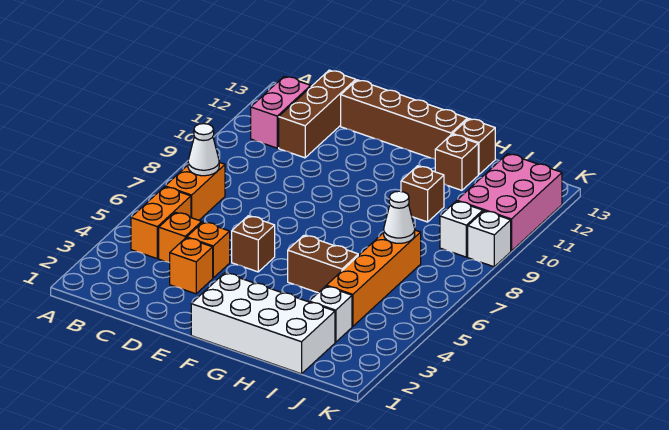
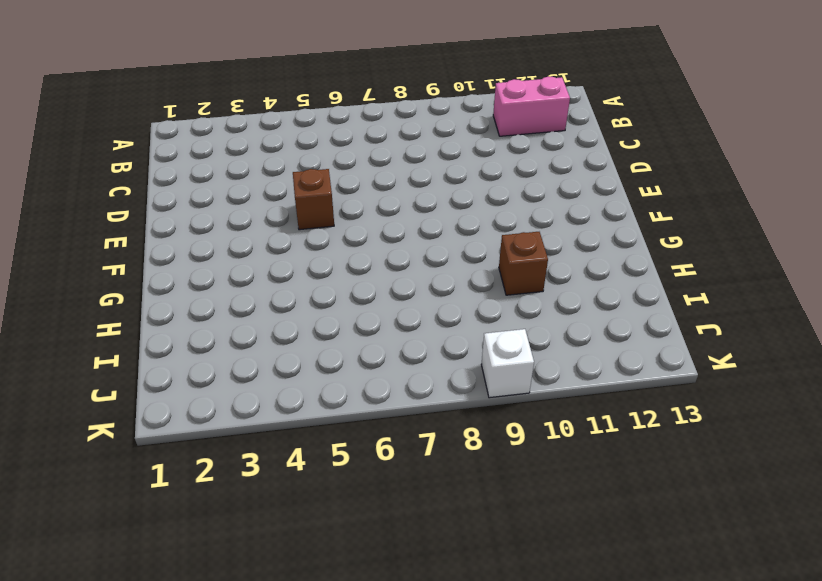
none -> orange 1x2 brick [131,187,191,259]
none -> orange 1x2 brick [165,162,225,220]
none -> orange 1x1 brick [159,212,202,263]

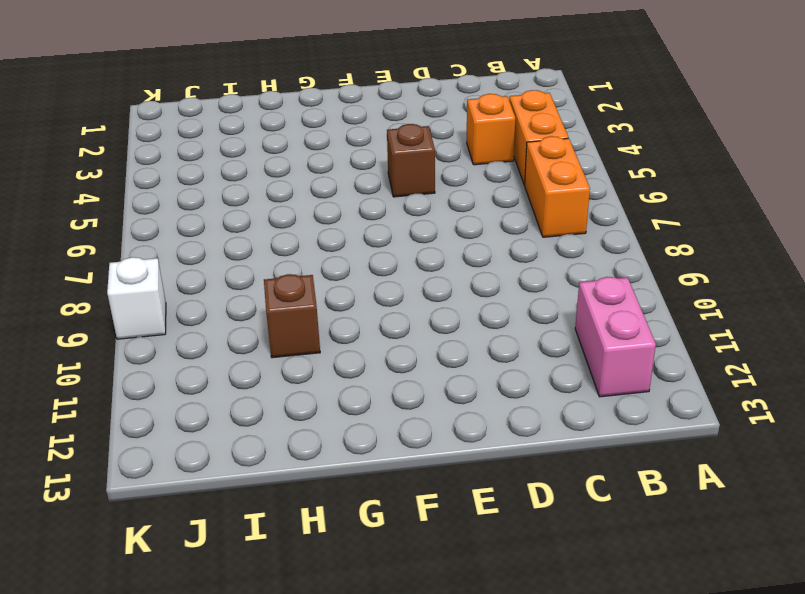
none -> brown 1x3 brick [279,70,356,158]
none -> orange 1x1 brick [170,238,213,294]
none -> orange 1x1 brick [187,222,230,278]

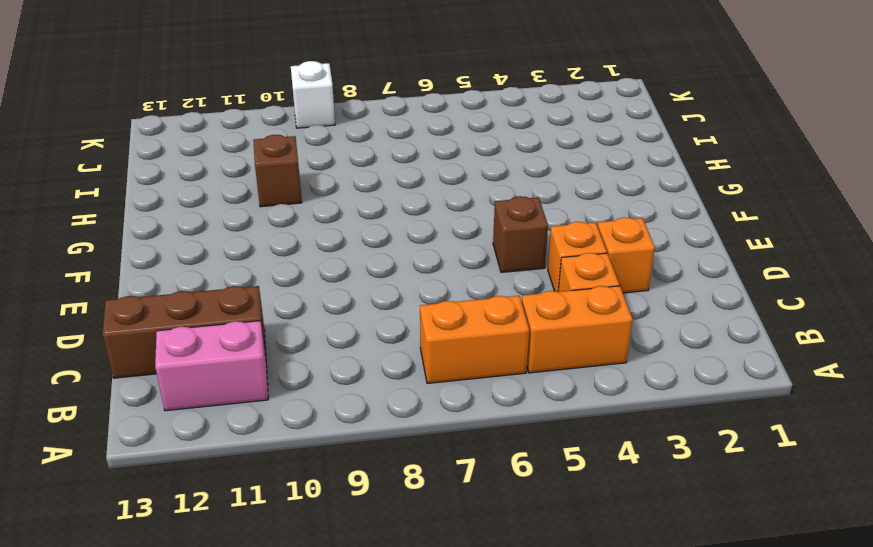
none -> brown 1x4 brick [341,80,467,159]
none -> white 2x4 brick [191,273,335,374]
none -> brown 1x2 brick [288,235,358,293]

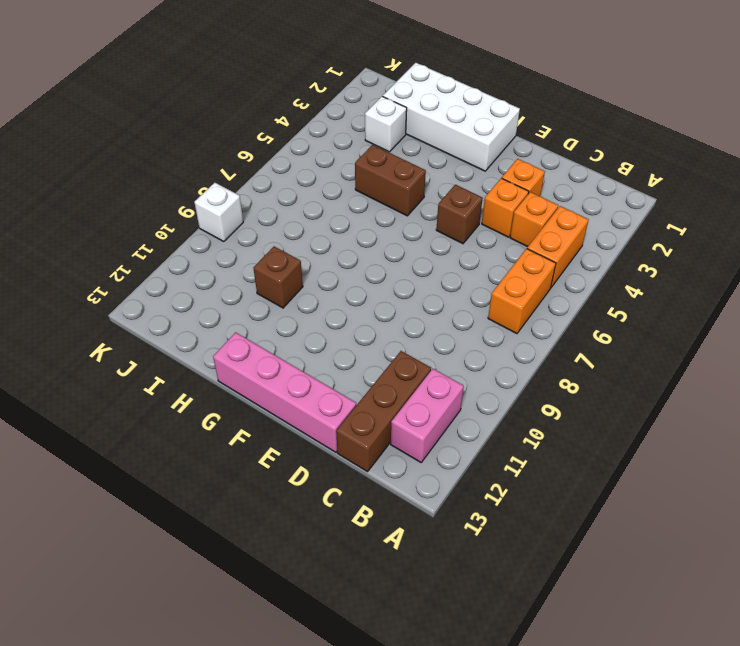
pink 1x4 brick [213,332,356,452] -> brown 1x4 brick [341,80,467,159]
none -> brown 1x1 brick [435,134,478,190]
none -> brown 1x1 brick [453,119,495,175]
none -> orange 1x4 brick [326,230,421,326]

